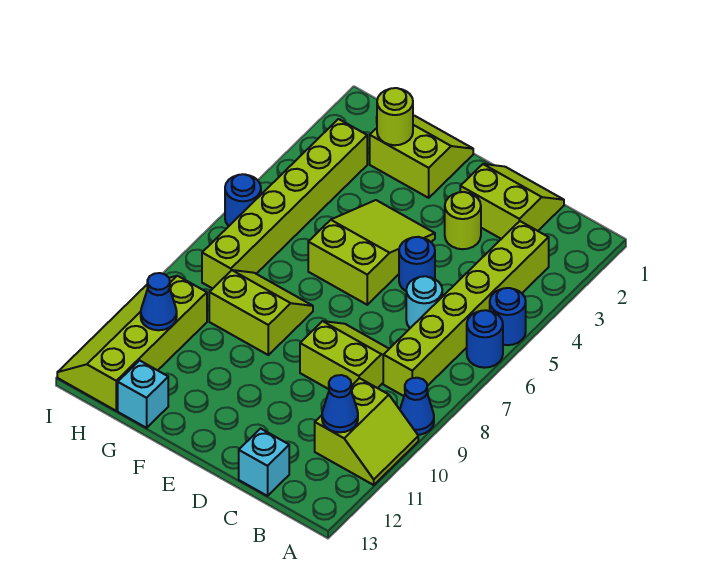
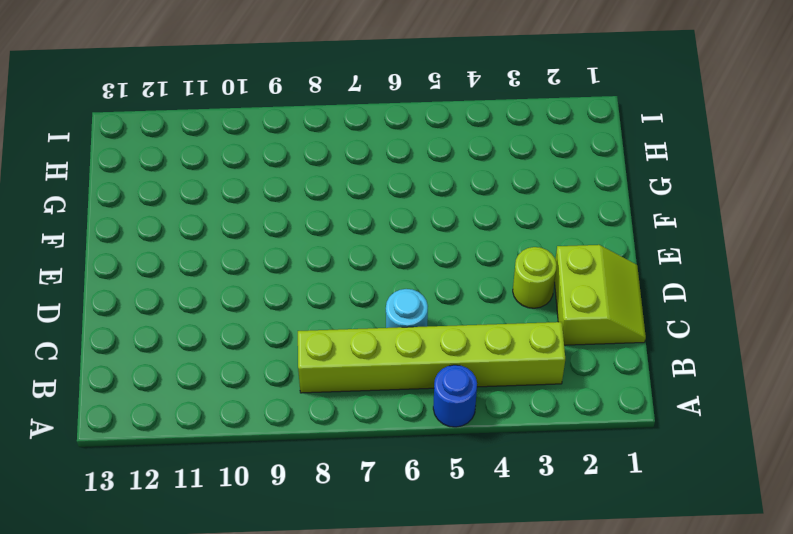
none -> blue 1x1 round brick [467,310,503,368]
none -> blue 1x1 cone [400,378,434,435]
none -> lime 2x2 slope [315,378,418,485]

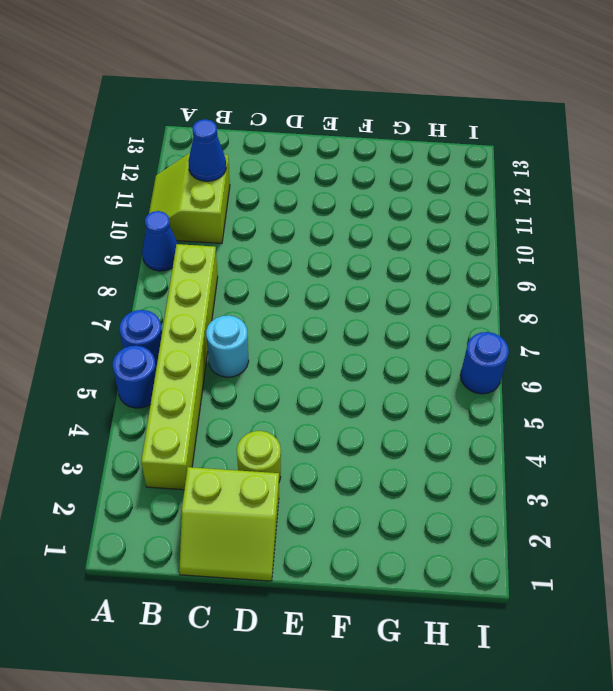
none -> lime 2x2 slope [300,321,389,389]
none -> cyan 1x1 brick [239,429,289,496]
none -> blue 1x1 round brick [399,237,435,291]

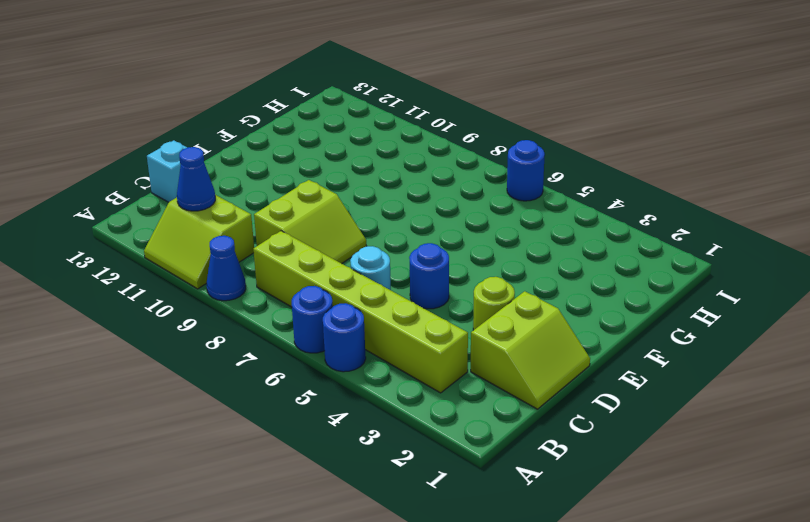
none -> lime 2x3 slope [308,200,435,305]
none -> lime 2x2 slope [370,115,473,198]
none -> lime 2x2 slope [209,270,313,355]

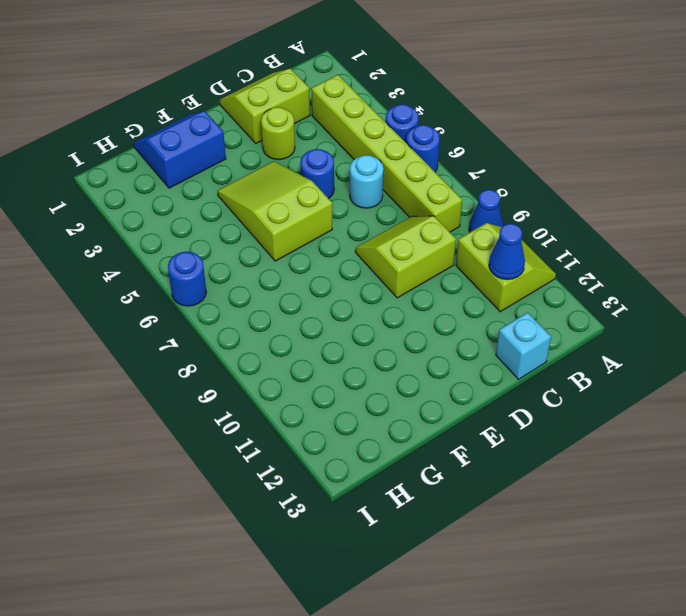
blue 2x2 slope [134,111,226,188] -> lime 2x2 slope [370,115,473,198]
none -> lime 2x2 slope [209,270,313,355]
none -> cyan 1x1 brick [118,360,168,428]
none -> lime 1x6 brick [202,119,367,289]

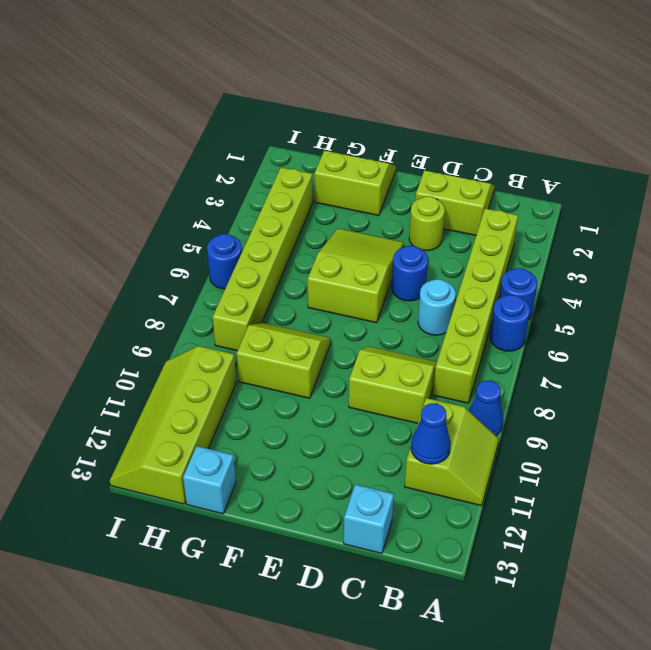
none -> lime 1x1 round brick [377,88,413,145]
none -> blue 1x1 cone [141,273,177,330]

